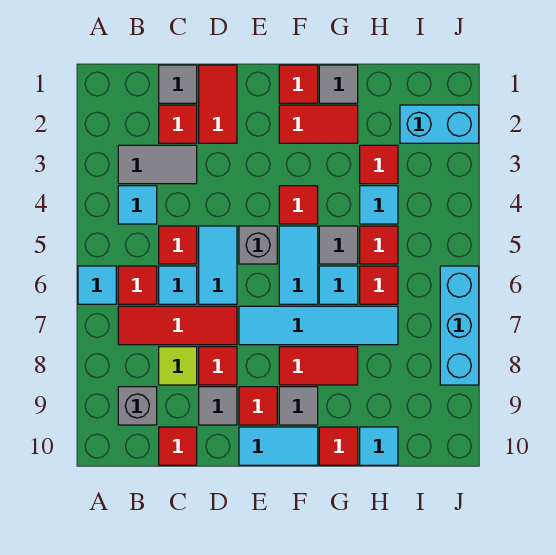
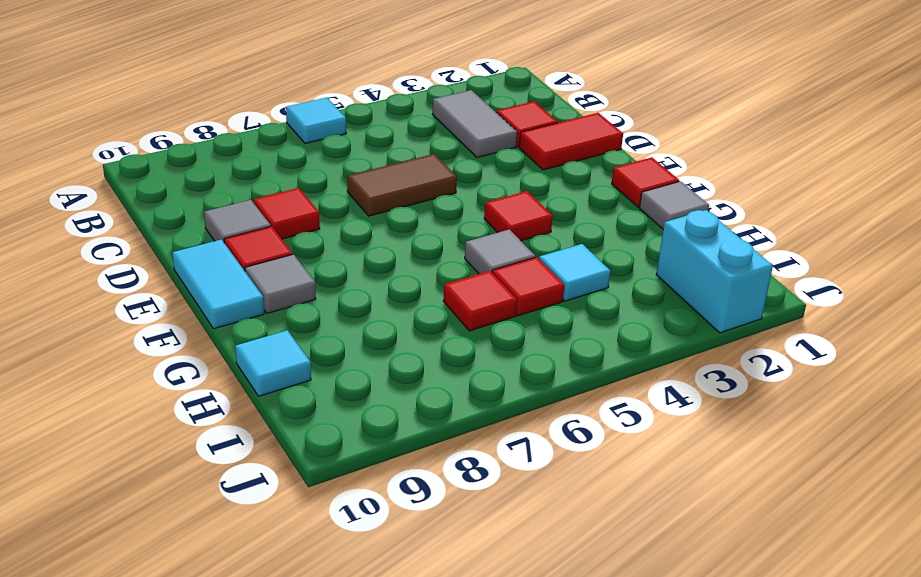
brown 1x2 tile [347,154,457,216] -> cyan 1x2 tile [199,226,237,304]
none -> cyan 1x1 tile [118,186,157,224]
none -> red 1x1 tile [118,266,157,304]
none -> red 1x3 tile [118,306,237,345]
none -> grey 1x1 brick [118,387,157,425]

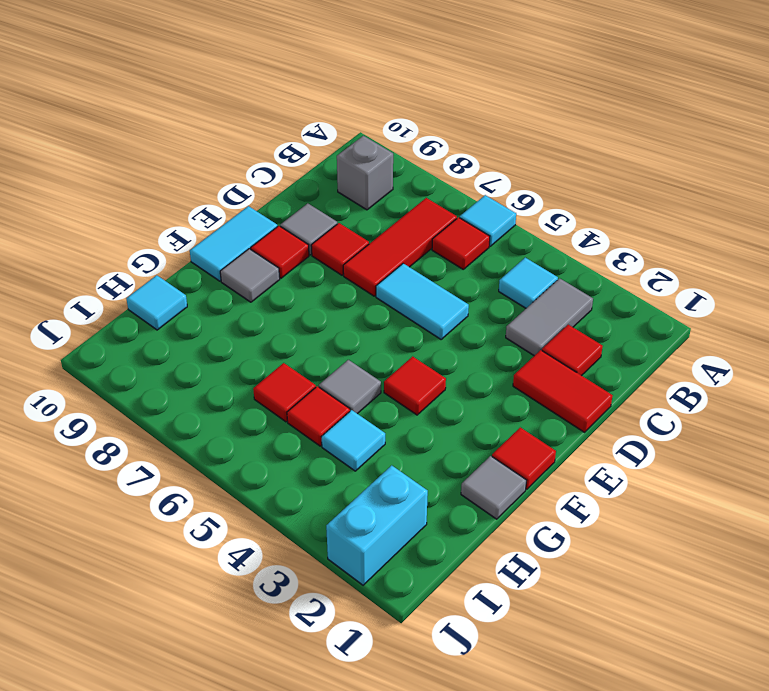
none -> grey 1x1 tile [159,65,197,103]
none -> red 1x1 tile [159,226,197,264]
none -> cyan 1x1 tile [159,266,197,304]
none -> lime 1x1 tile [159,347,197,385]

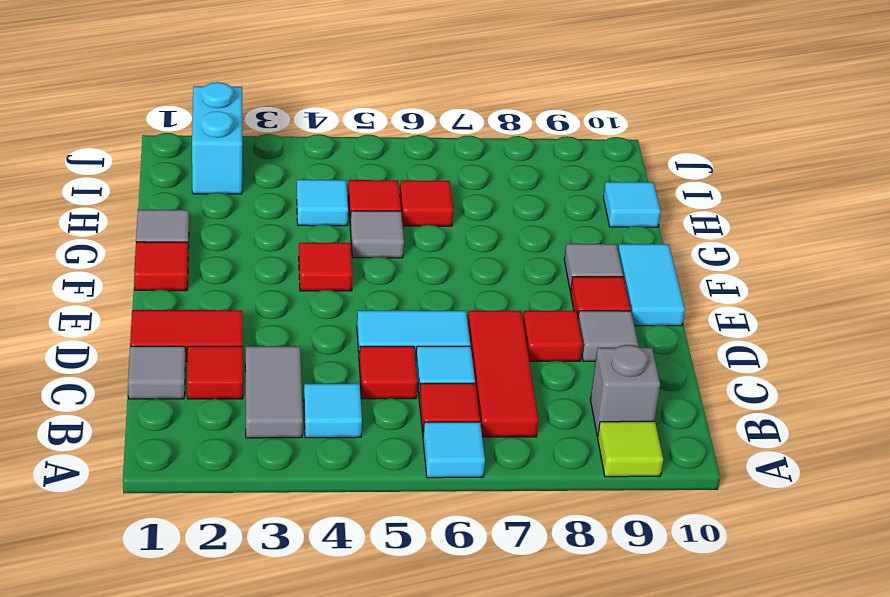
lime 1x1 tile [598,421,663,477] -> lime 1x1 tile moved to [159,347,197,385]
none -> red 1x1 tile [159,427,197,465]
none -> grey 1x1 brick [239,226,277,264]
none -> cyan 1x4 tile [239,306,398,345]
none -> red 1x2 tile [279,105,358,143]

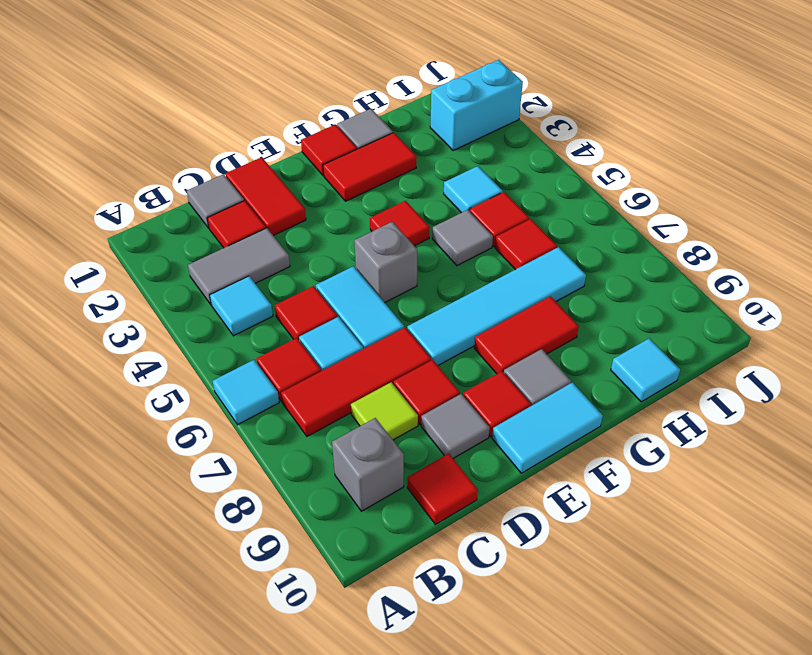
none -> cyan 1x2 tile [279,226,318,304]
none -> cyan 1x1 tile [319,266,358,304]
none -> red 1x1 tile [319,427,358,465]
none -> red 1x1 tile [360,145,398,184]

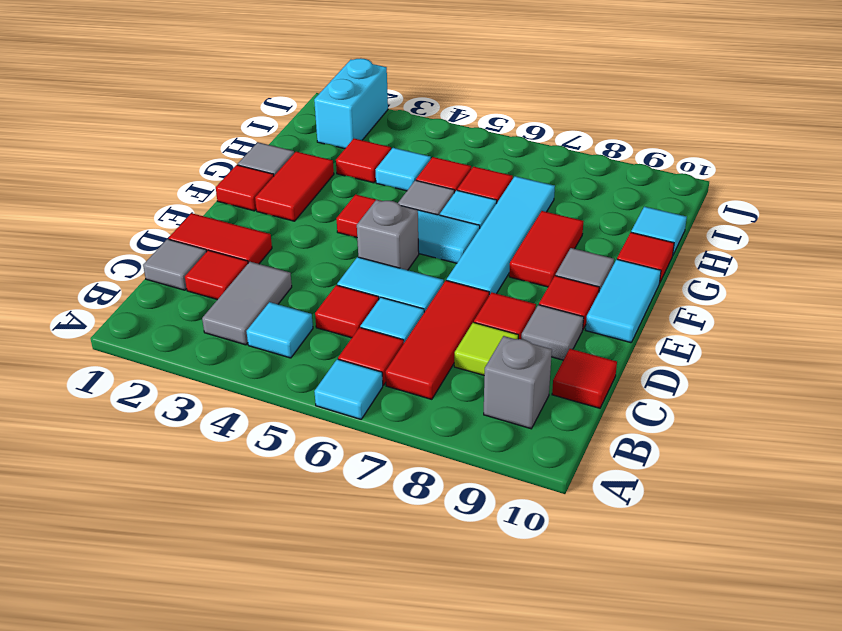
none -> cyan 1x3 brick [440,266,479,385]

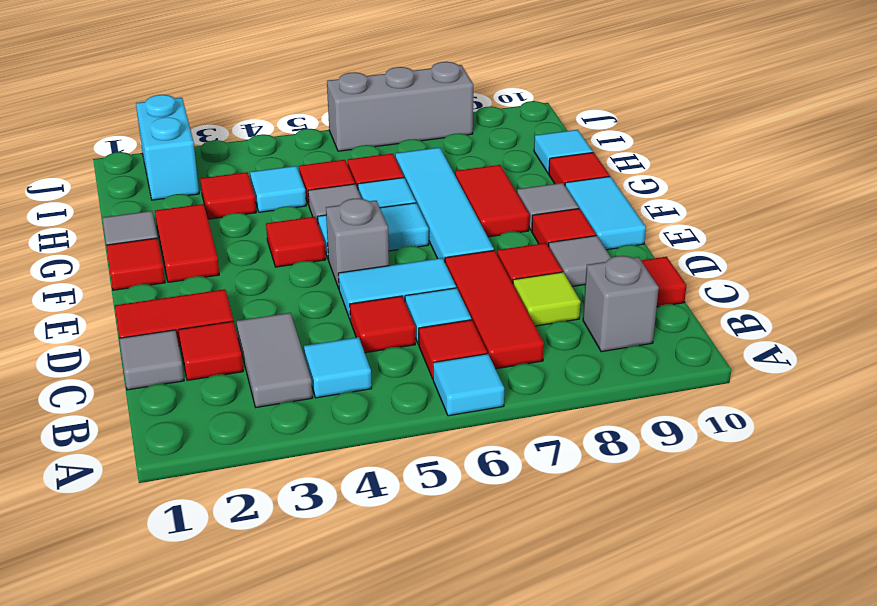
grey 1x3 brick [327,62,473,151] -> cyan 1x3 brick [440,266,479,385]

